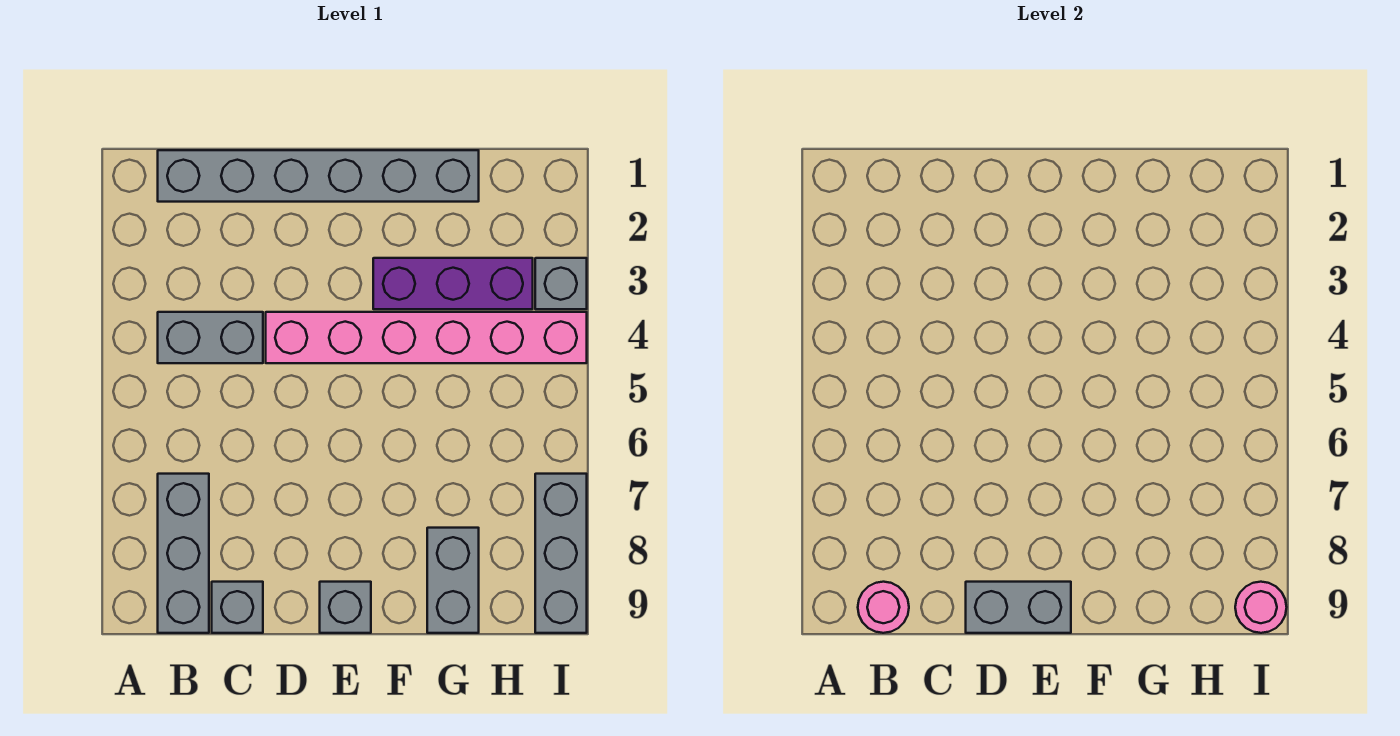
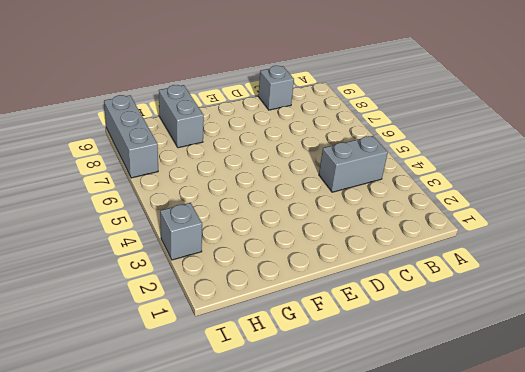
none -> grey 1x6 brick [158,150,479,202]
none -> grey 1x3 brick [158,474,209,633]
none -> pink 1x6 brick [266,312,587,363]

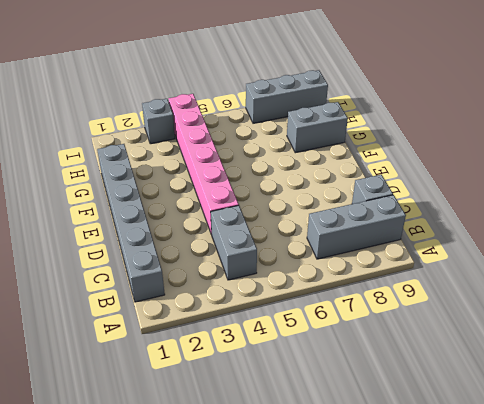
none -> grey 1x1 brick [320,582,371,633]
none -> purple 1x3 brick [373,258,533,309]
none -> pink 1x1 round brick [858,582,909,633]

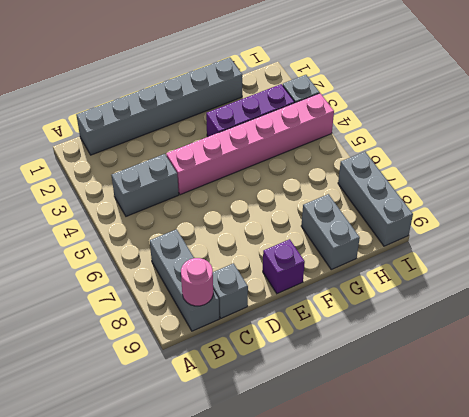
purple 1x1 brick [263,239,305,294] -> grey 1x1 brick [320,582,371,633]
none -> grey 1x2 brick [966,582,1071,633]
none -> pink 1x1 round brick [1235,582,1287,633]

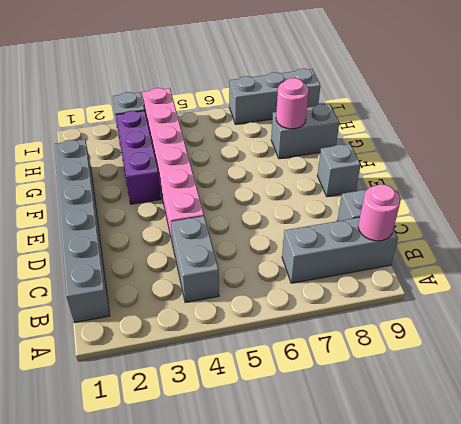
pink 1x1 round brick [276,78,309,129] -> pink 1x1 round brick moved to [1235,582,1287,633]
none -> grey 1x2 brick [966,582,1071,633]

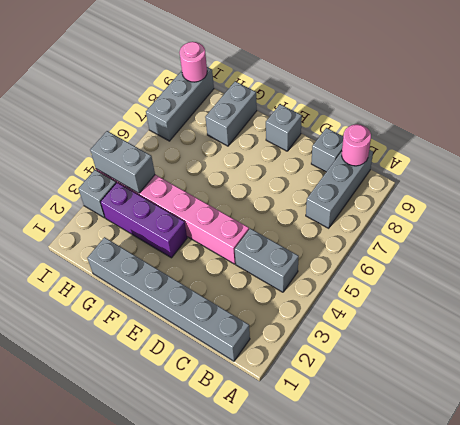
grey 1x2 brick [90,131,155,193] -> grey 1x2 brick moved to [966,582,1071,633]

